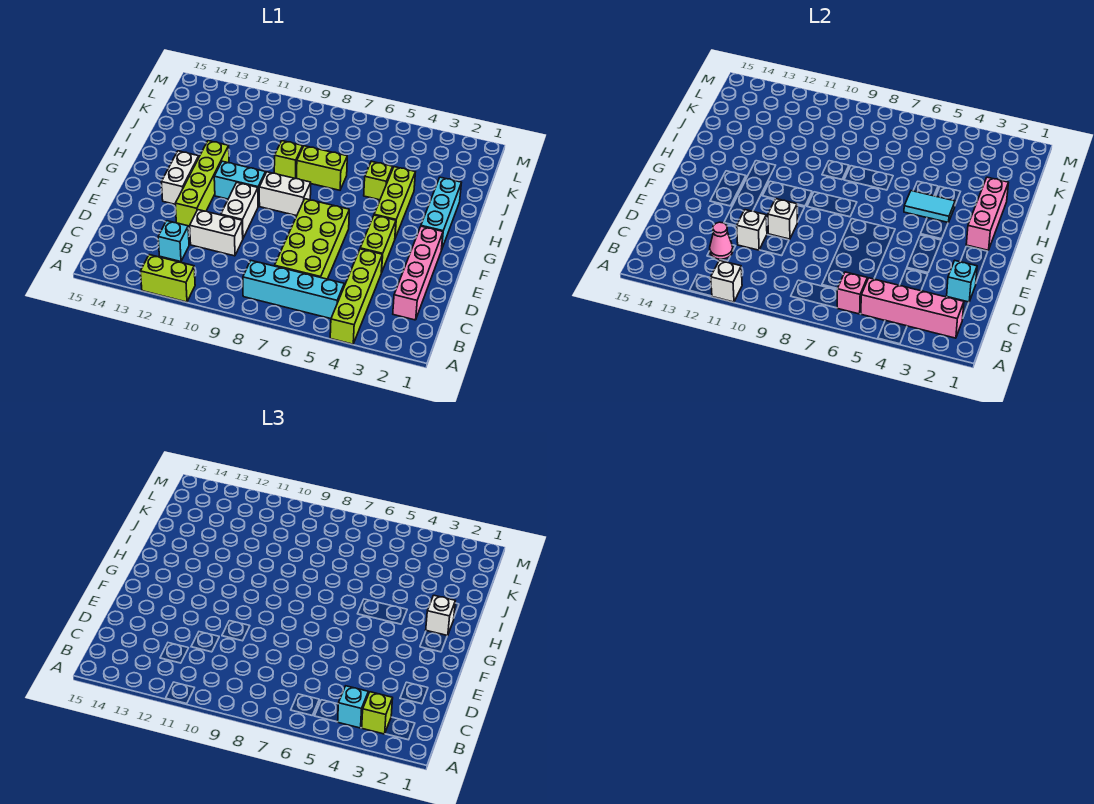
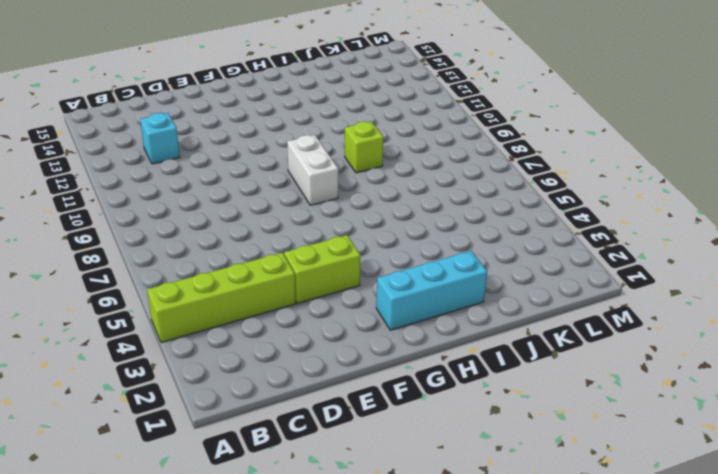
none -> lime 1x2 brick [140,255,195,302]
none -> cyan 1x4 brick [243,261,344,319]
none -> pink 1x4 brick [393,226,443,320]
none -> lime 2x4 brick [274,199,349,279]

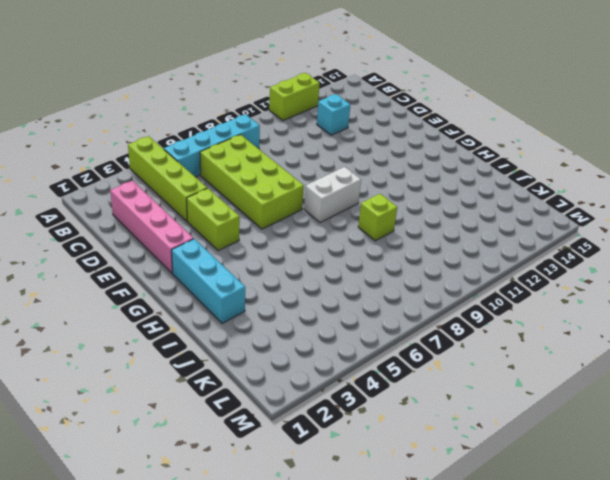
none -> white 1x2 brick [190,210,243,256]
none -> white 1x2 brick [221,183,258,238]
none -> lime 1x4 brick [175,141,229,226]
none -> white 1x2 brick [161,151,199,204]

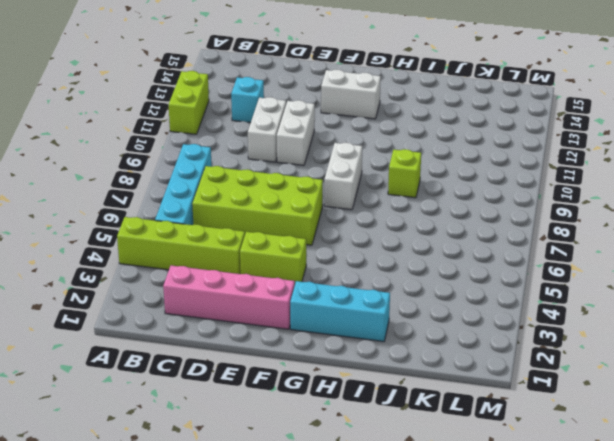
white 1x2 brick [277,100,315,165] -> white 1x2 brick turned to [221,183,258,238]
none -> lime 1x4 brick [175,141,229,226]
none -> lime 1x3 brick [374,167,415,238]
none -> cyan 1x2 brick [214,161,266,206]
none -> lime 1x1 brick [364,161,393,200]

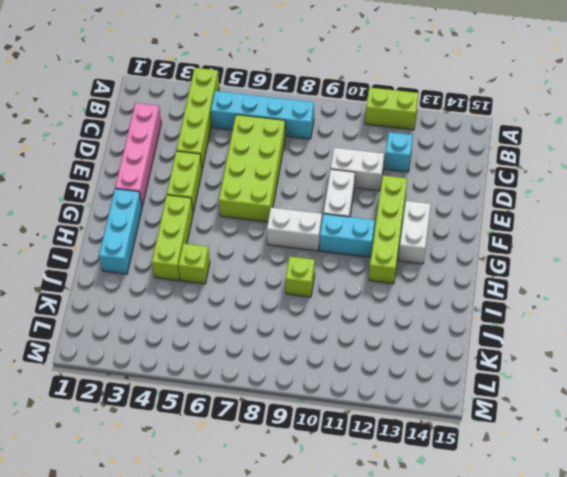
none -> lime 1x2 brick [297,146,347,190]
none -> white 1x1 brick [711,260,742,302]
none -> pink 1x4 brick [861,278,964,338]
none -> pink 1x1 brick [837,272,867,314]

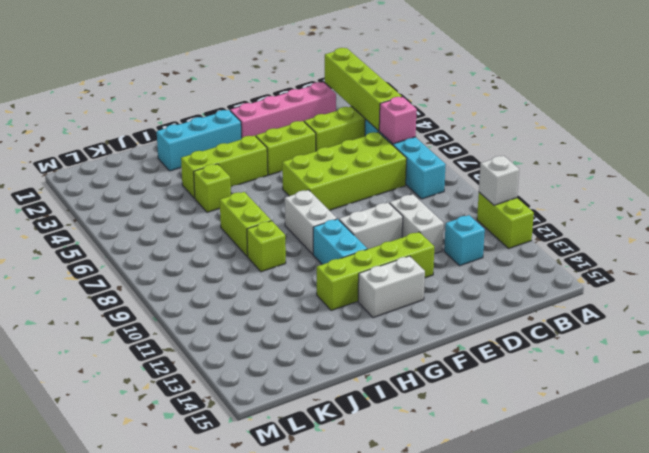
lime 1x4 brick [325,48,402,131] -> pink 1x4 brick [861,278,964,338]
none -> pink 1x1 cone [710,222,733,259]
none -> cyan 1x1 brick [947,261,977,302]
none -> white 1x1 brick [737,210,767,250]
none -> white 1x1 brick [768,199,797,239]

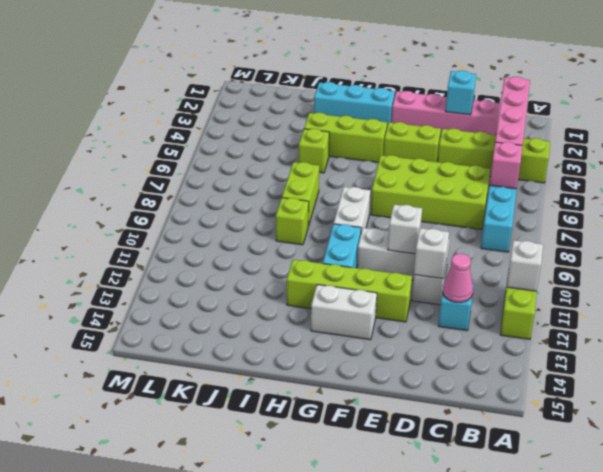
none -> pink 1x3 brick [966,177,1008,250]
none -> cyan 1x2 tile [904,191,955,222]
none -> lime 1x1 brick [362,692,393,734]
none -> cyan 1x1 brick [338,686,368,728]

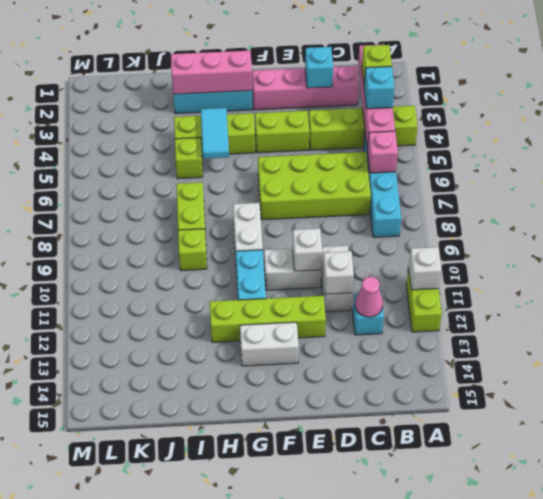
none -> white 1x1 brick [426,595,455,636]

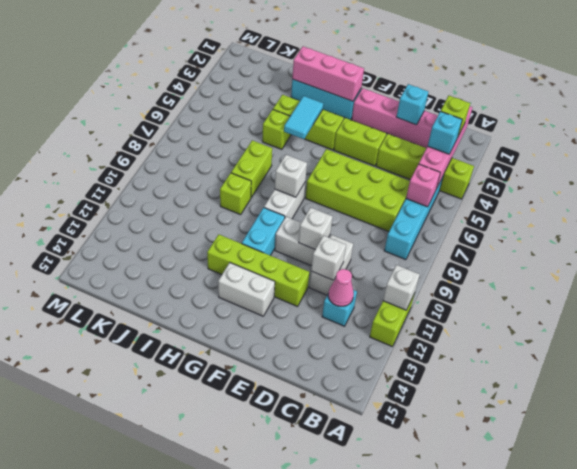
white 1x1 brick [275,155,307,197] -> white 1x1 brick moved to [426,595,455,636]

